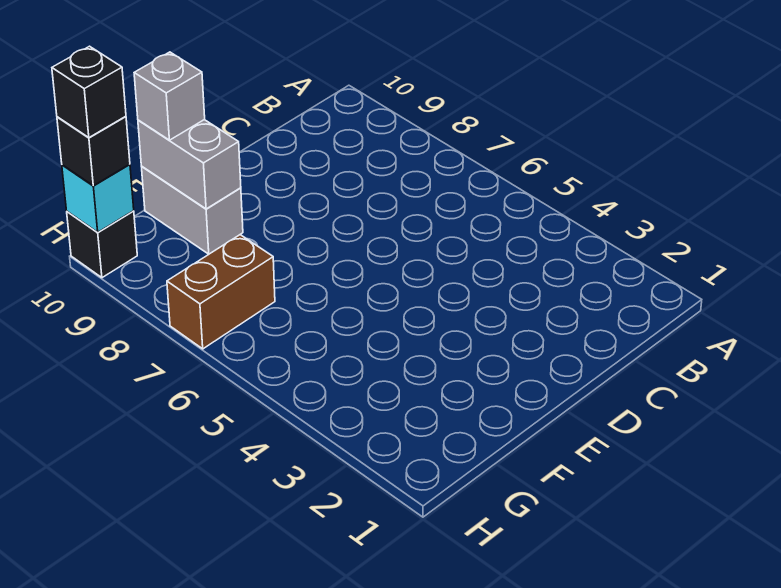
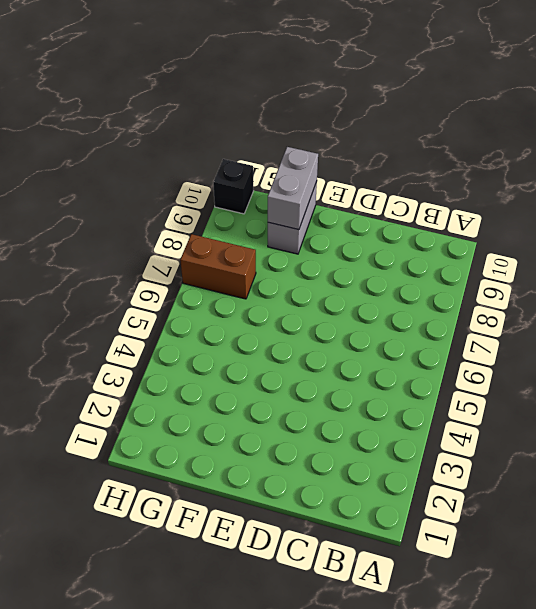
none -> cyan 1x1 brick [62,164,134,232]
none -> grey 1x1 brick [134,52,205,140]

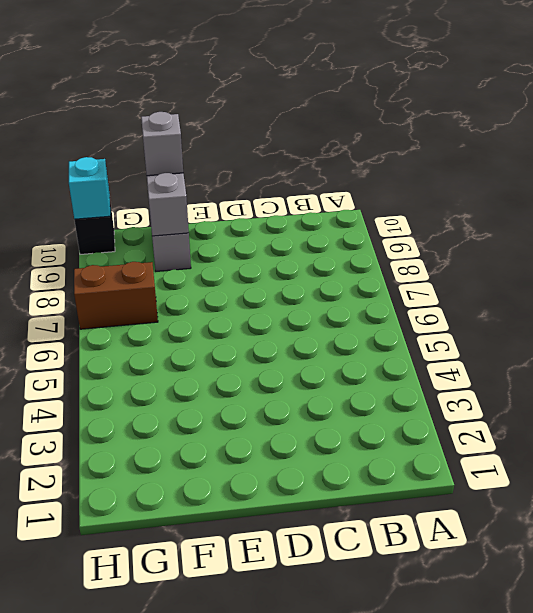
none -> black 1x1 brick [57,116,130,186]
none -> black 1x1 brick [52,46,126,138]

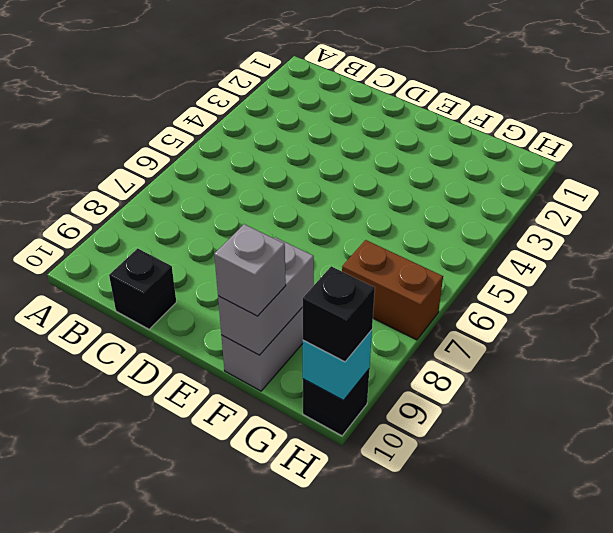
black 1x1 brick [109,248,176,329] -> black 1x1 brick moved to [52,46,126,138]

